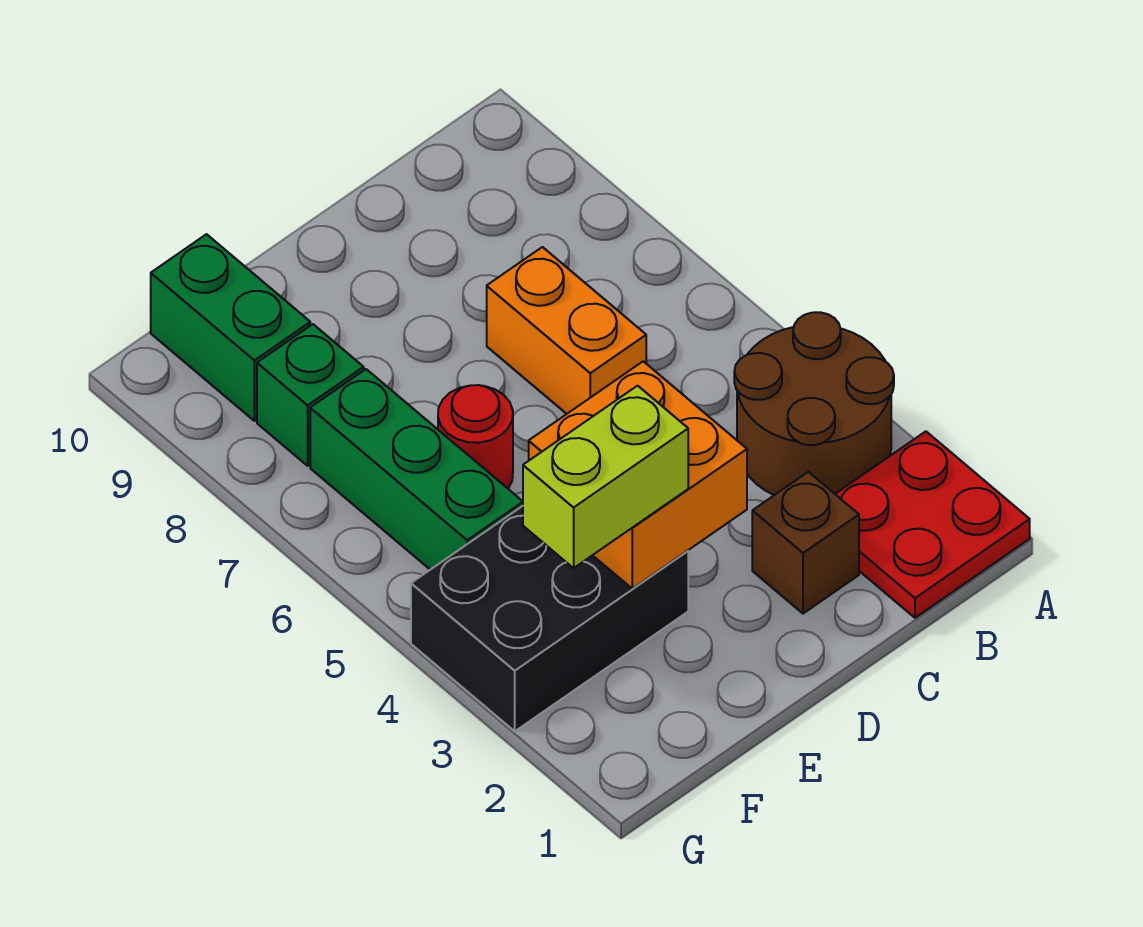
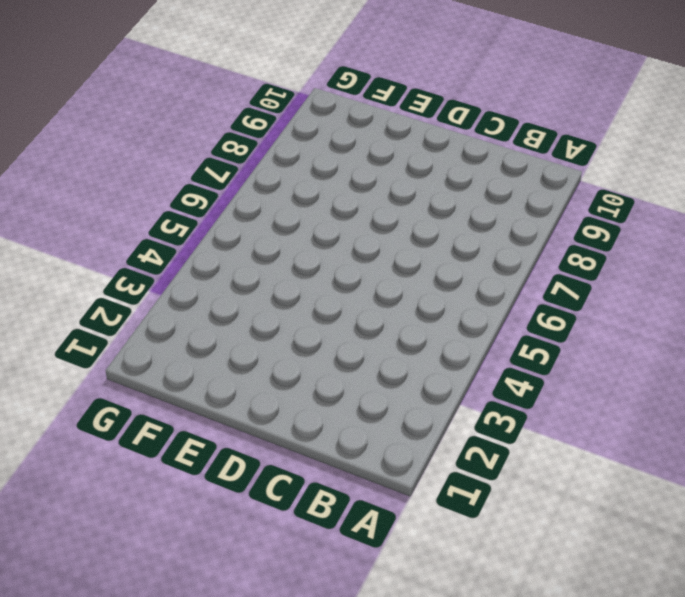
none -> red 2x2 plate [835,431,1030,618]
none -> brown 2x2 round brick [734,312,894,495]

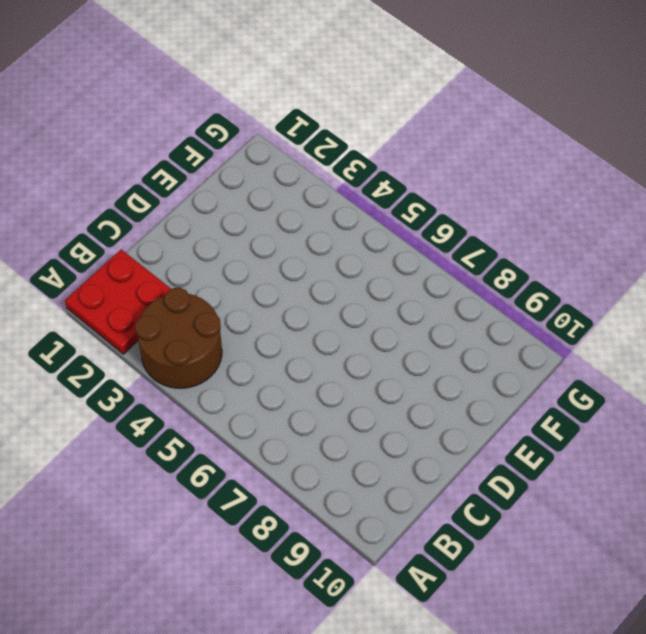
none -> brown 1x1 brick [752,472,859,614]
none -> orange 1x2 brick [487,247,646,414]

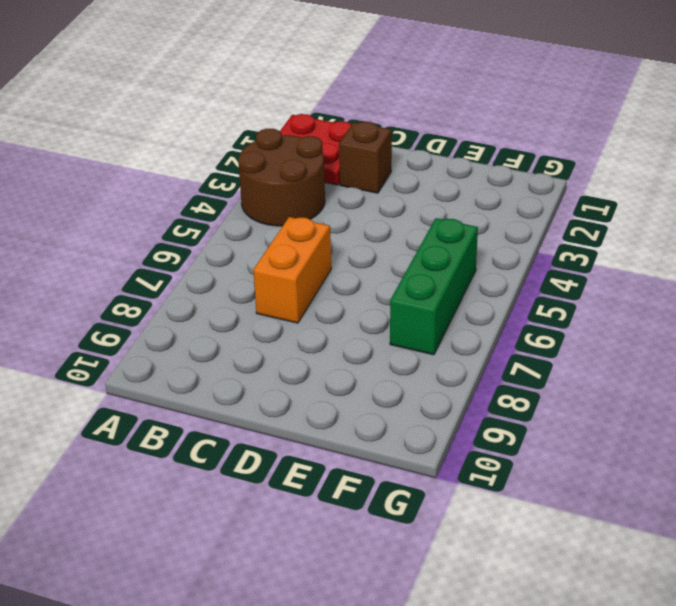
none -> black 2x3 brick [411,506,688,731]
none -> red 1x1 round brick [438,385,513,488]

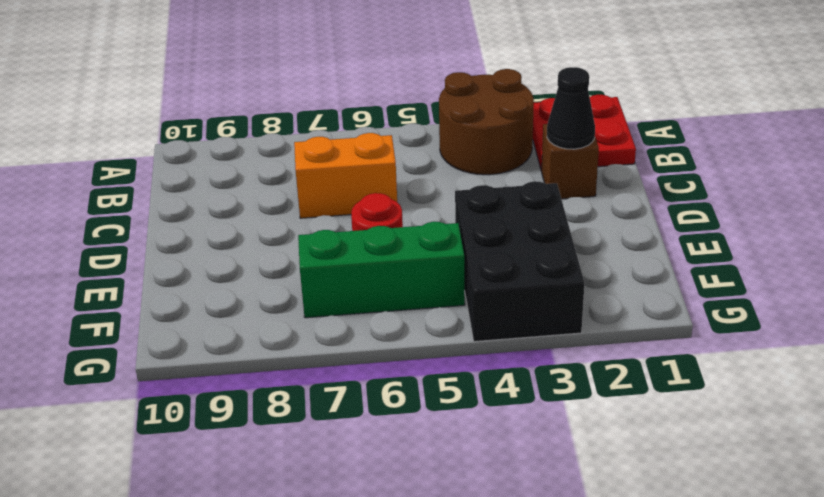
black 1x1 cone [547,67,595,149] -> none
none -> green 1x1 brick [257,324,364,466]
none -> green 1x2 brick [151,234,310,421]

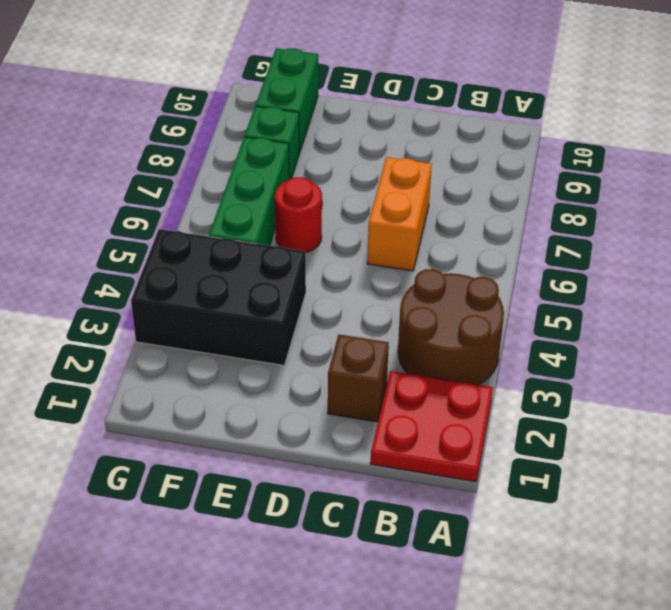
none -> orange 2x2 brick [529,361,747,589]
none -> lime 1x2 brick [523,386,688,568]

